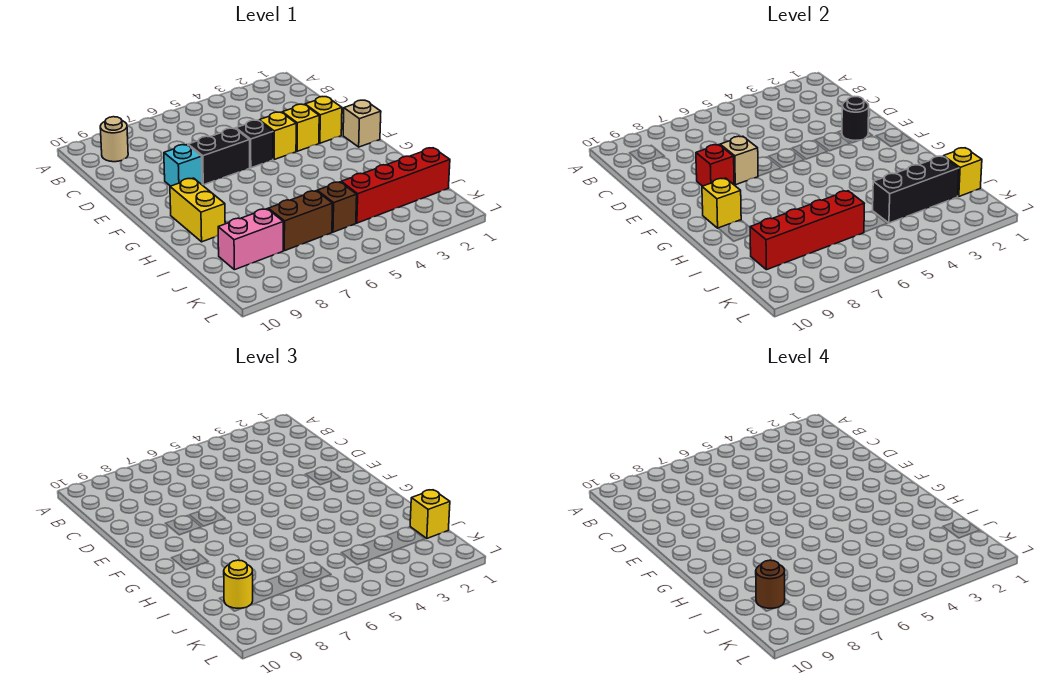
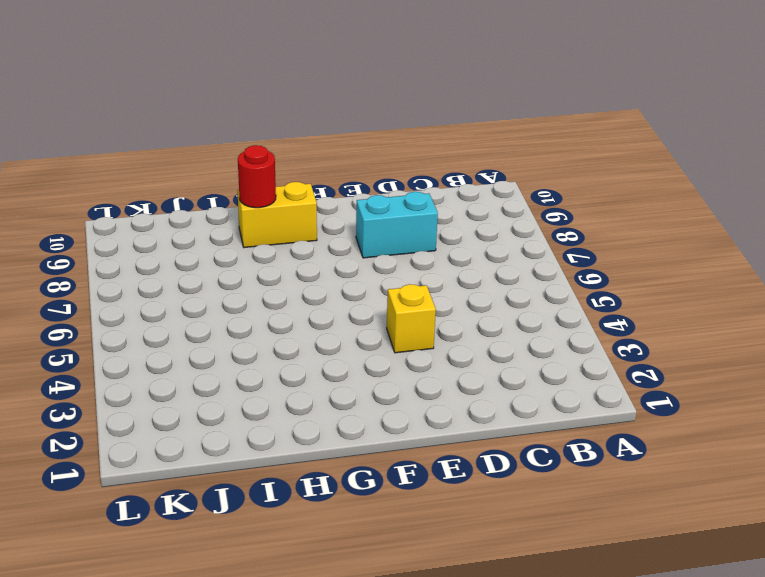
cyan 1x2 brick [356,192,438,258] -> cyan 1x1 brick [164,145,202,186]
red 1x1 round brick [238,145,276,208] -> none
none -> tan 1x1 round brick [100,117,128,162]
none -> yellow 1x1 brick [305,97,342,143]
none -> yellow 1x1 brick [282,104,319,151]

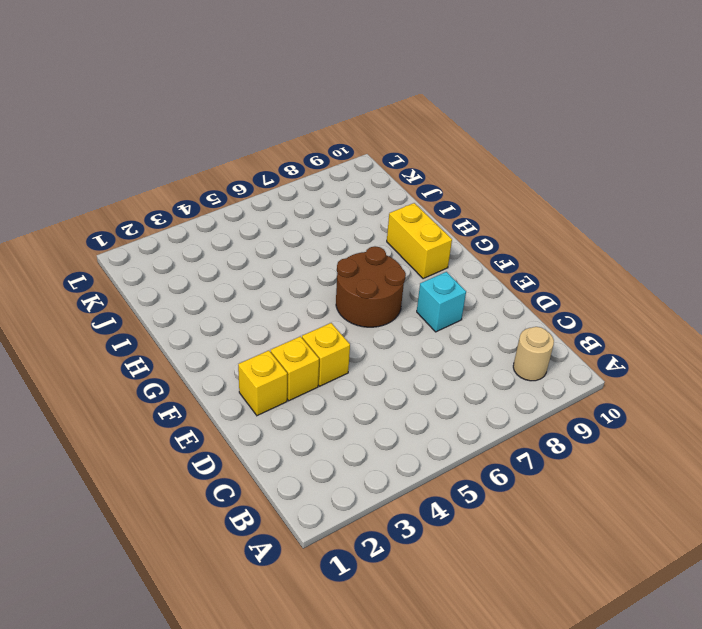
brown 2x2 round brick [336,246,406,327] -> none
none -> black 1x1 brick [236,120,273,168]
none -> black 1x2 brick [188,128,250,185]
none -> tan 1x1 brick [343,100,381,147]

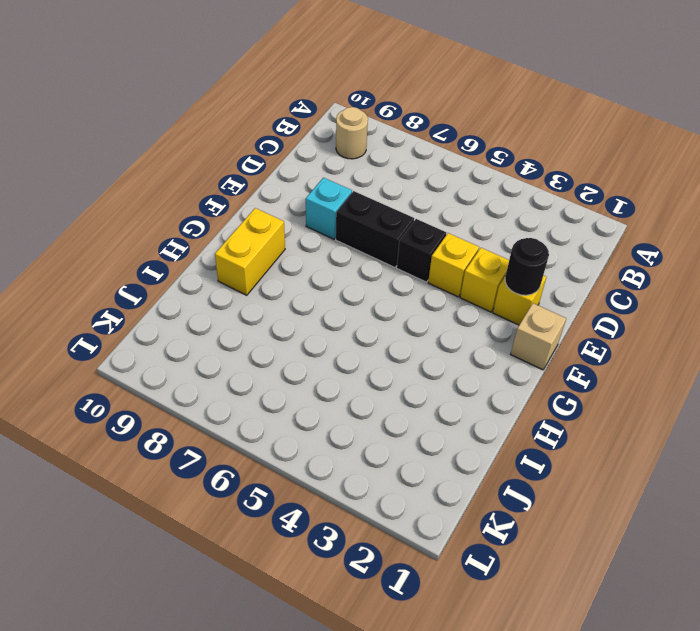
none -> red 1x4 brick [341,148,450,223]
none -> brown 1x1 brick [317,182,357,232]
none -> brown 1x2 brick [268,191,332,251]

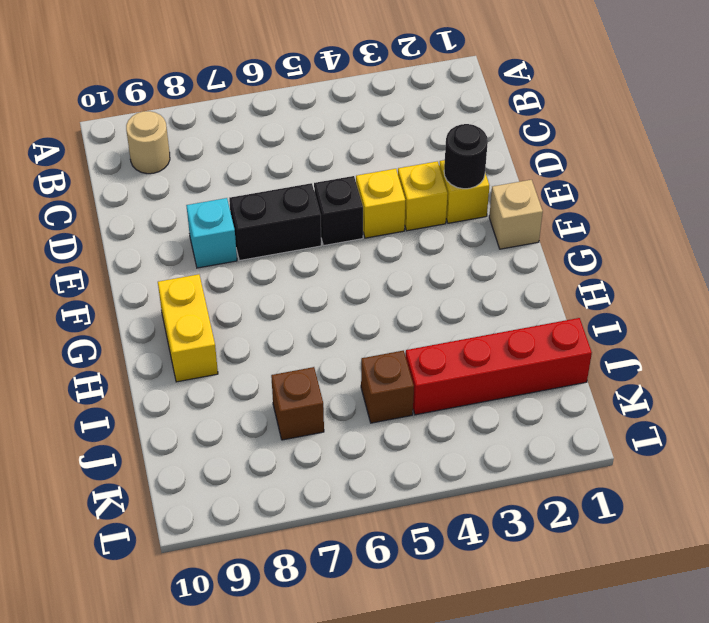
brown 1x1 brick [271,367,324,440] -> brown 1x2 brick [268,191,332,251]
none -> pink 1x2 brick [218,209,283,270]
none -> tan 1x1 brick [720,136,758,185]
none -> red 1x1 brick [696,145,734,186]

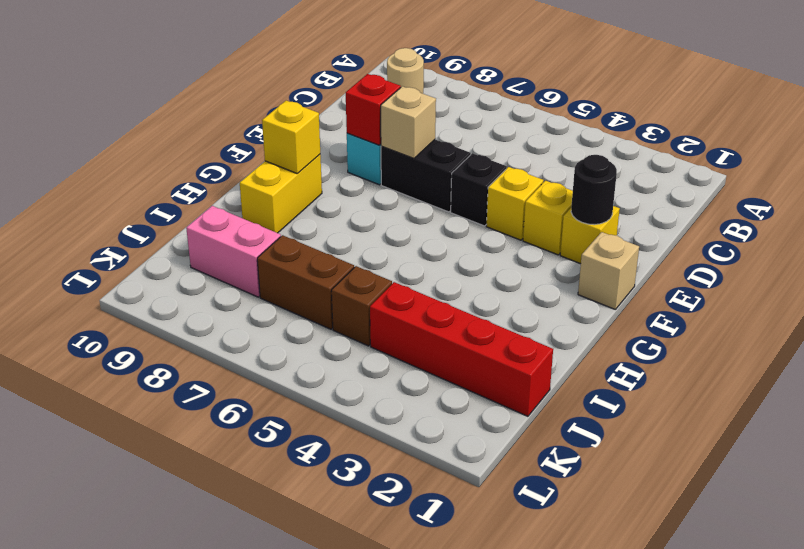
none -> yellow 1x1 brick [943,148,982,196]
none -> black 1x3 brick [873,156,959,223]
none -> red 1x4 brick [750,191,864,270]

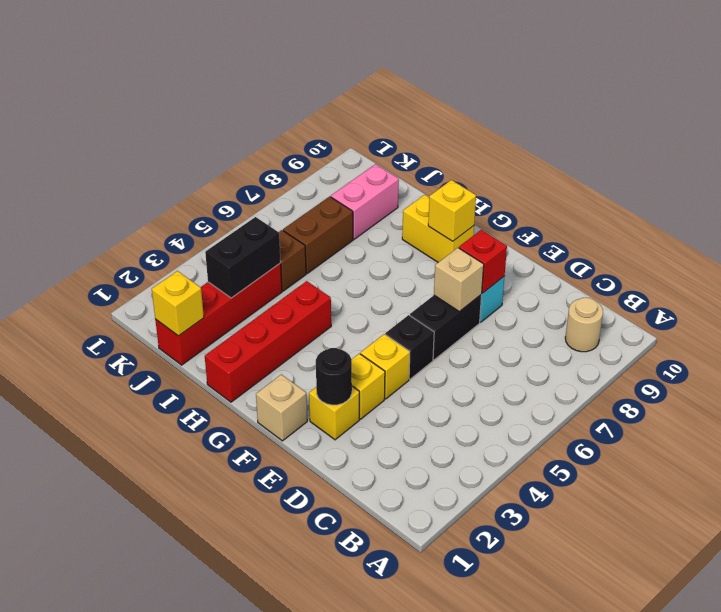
red 1x4 brick [205,281,331,402] -> red 1x4 brick moved to [750,191,864,270]
black 1x2 brick [205,217,281,298] -> black 1x3 brick [873,156,959,223]
none -> yellow 1x1 brick [410,490,450,538]
none -> yellow 1x1 round brick [224,560,253,608]
none -> brown 1x1 round brick [756,560,785,608]

